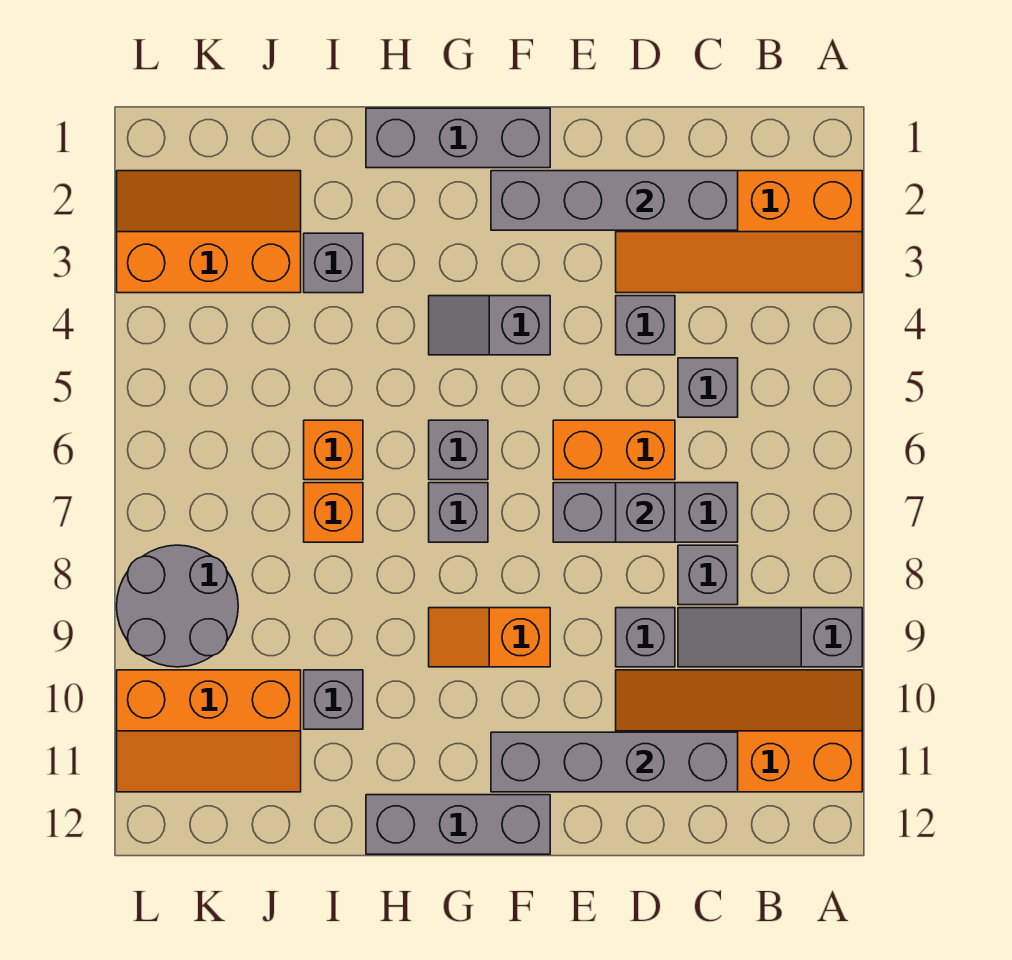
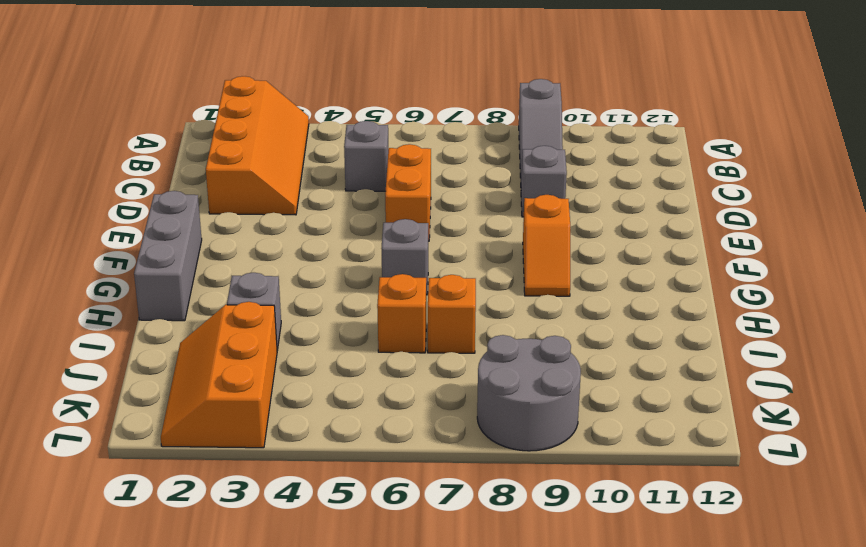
none -> orange 2x4 slope [616,670,862,792]
none -> grey 1x3 brick [553,483,738,542]
none -> grey 1x1 brick [678,545,738,605]

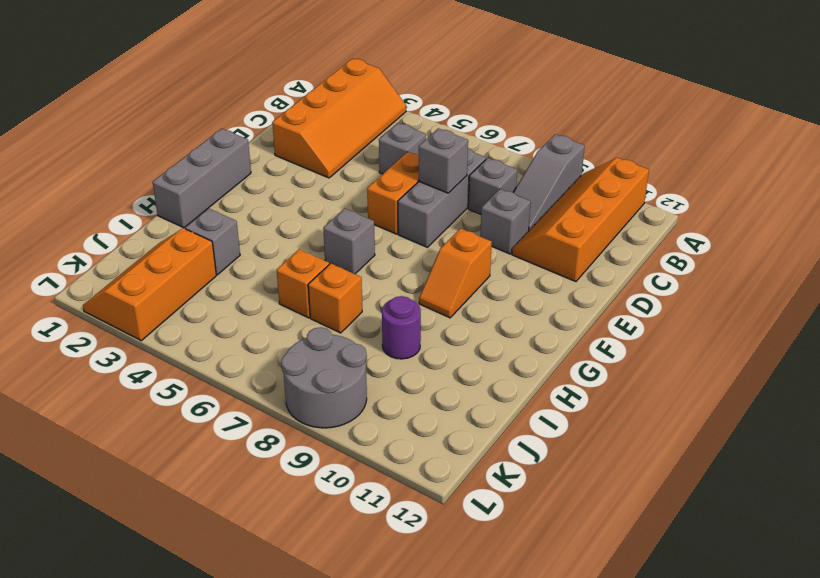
purple 1x1 round brick [382,296,421,359] -> none
none -> grey 1x1 brick [616,296,675,355]
none -> grey 1x2 slope [429,296,550,355]
none -> grey 1x3 brick [366,795,550,854]

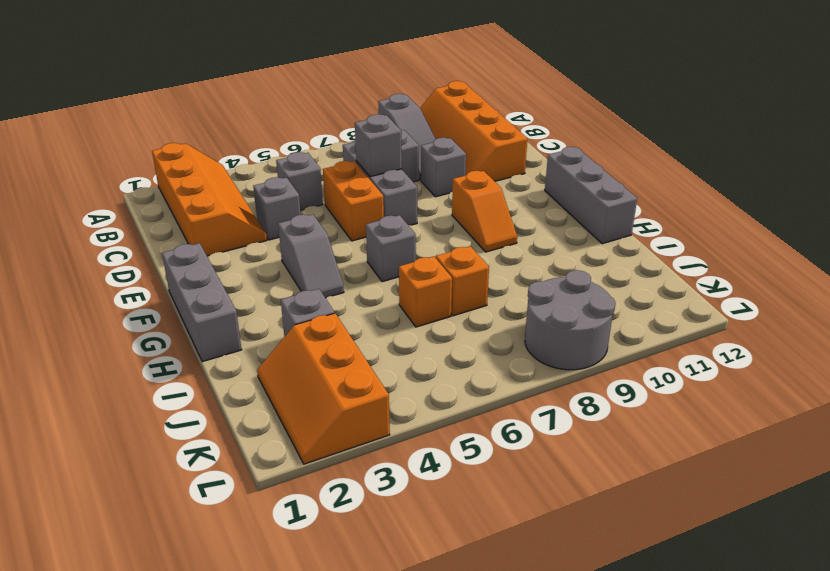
none -> grey 1x1 brick [429,483,488,542]
none -> grey 1x1 brick [304,670,363,729]
none -> orange 2x3 slope [117,670,301,792]

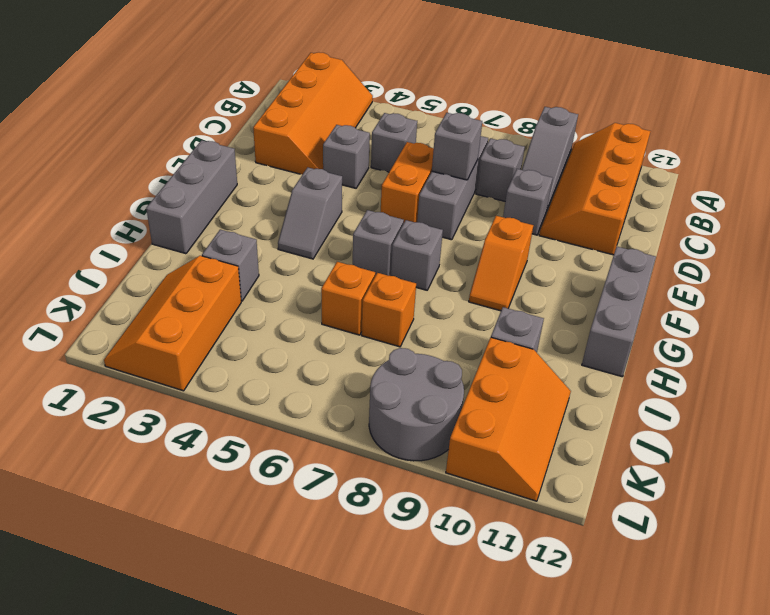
none -> grey 1x4 brick [491,171,738,230]
none -> grey 1x4 brick [491,732,738,792]

